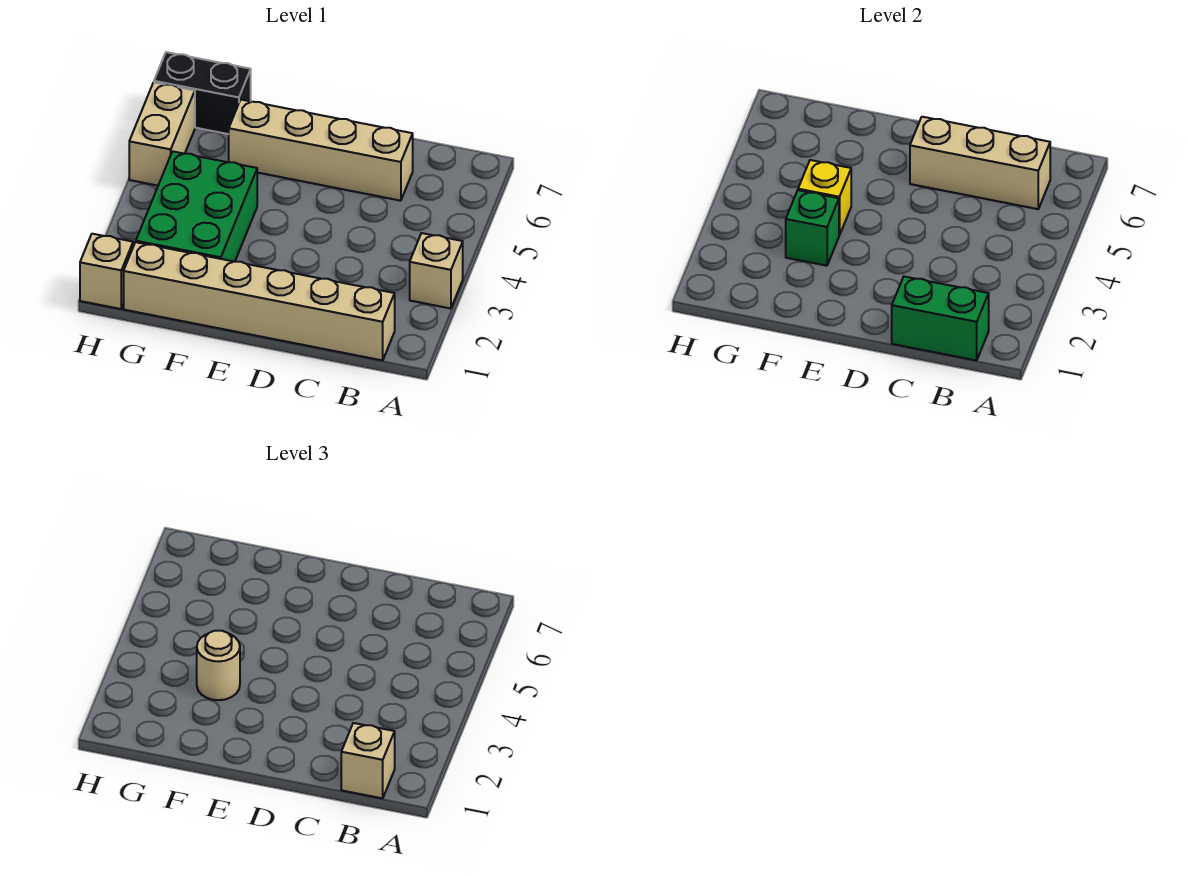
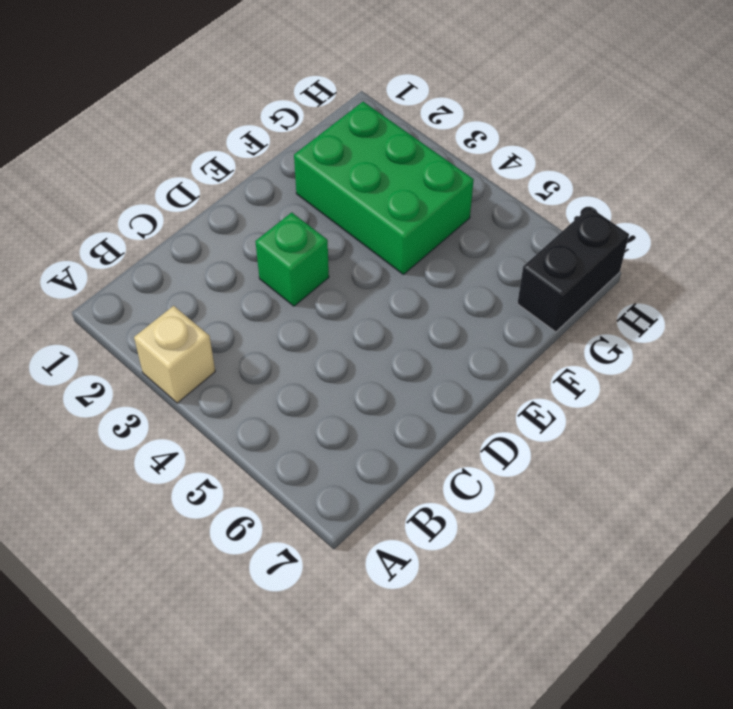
green 1x1 brick [255,212,329,306] -> green 1x1 brick moved to [786,190,839,266]
none -> tan 1x6 brick [124,242,395,360]
none -> tan 1x4 brick [229,100,413,201]
none -> tan 1x1 brick [80,234,133,309]

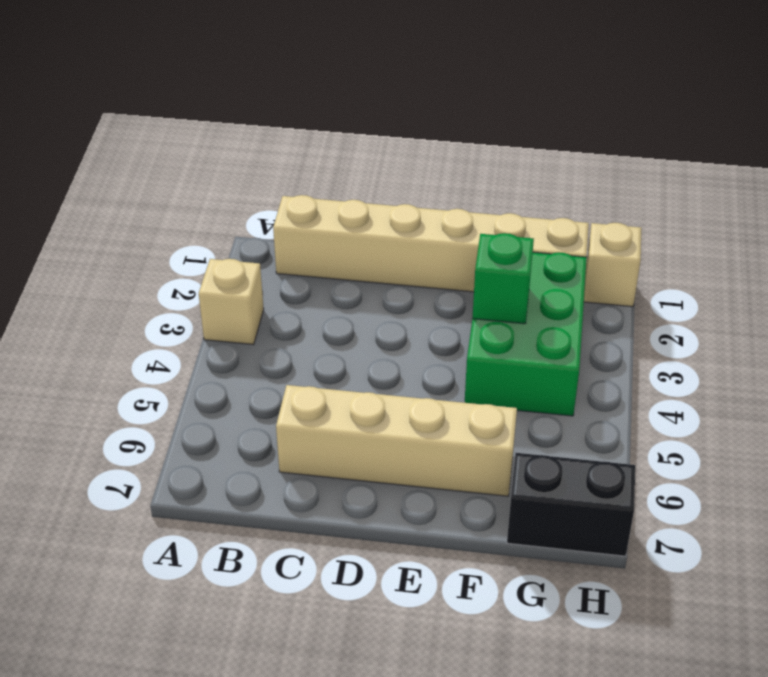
none -> tan 1x2 brick [129,82,195,186]
none -> green 1x2 brick [892,277,989,360]
none -> tan 1x3 brick [910,117,1050,209]

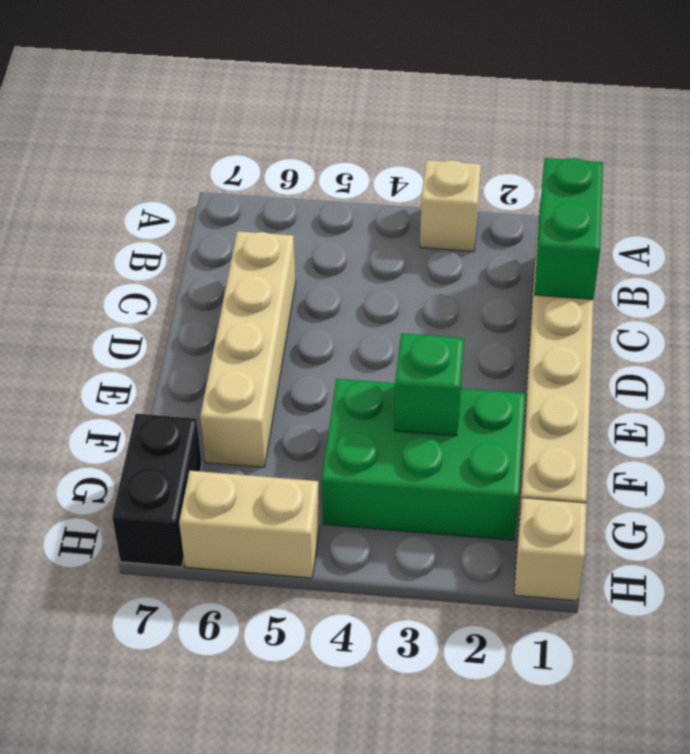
none -> tan 1x3 brick [910,117,1050,209]
none -> yellow 1x1 brick [798,160,851,235]
none -> tan 1x1 brick [341,723,395,798]

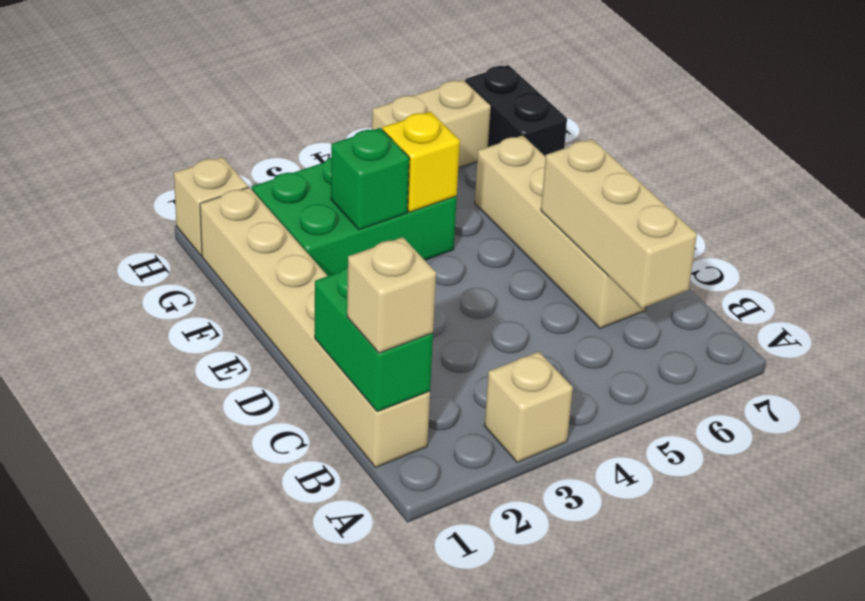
none -> tan 1x1 round brick [197,631,240,700]

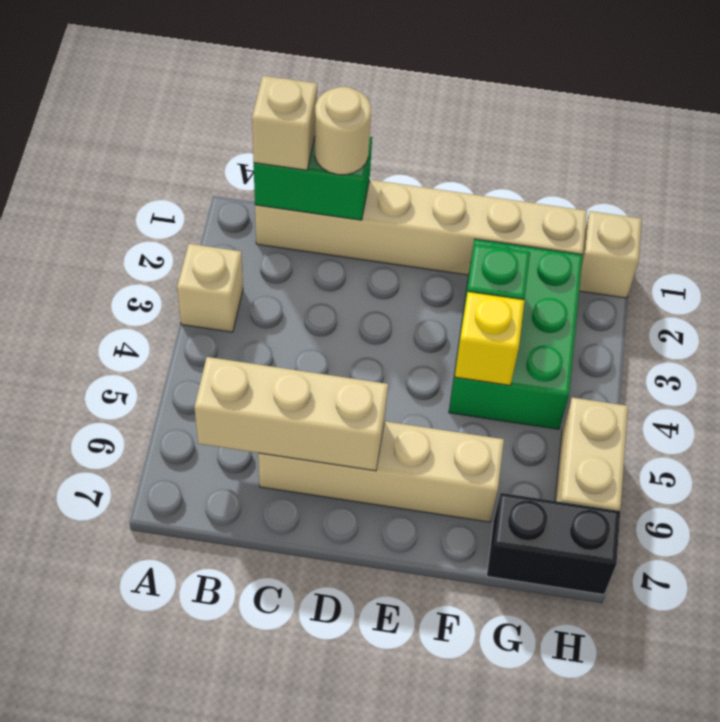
tan 1x1 round brick [315,87,371,175] -> tan 1x1 round brick moved to [197,631,240,700]

